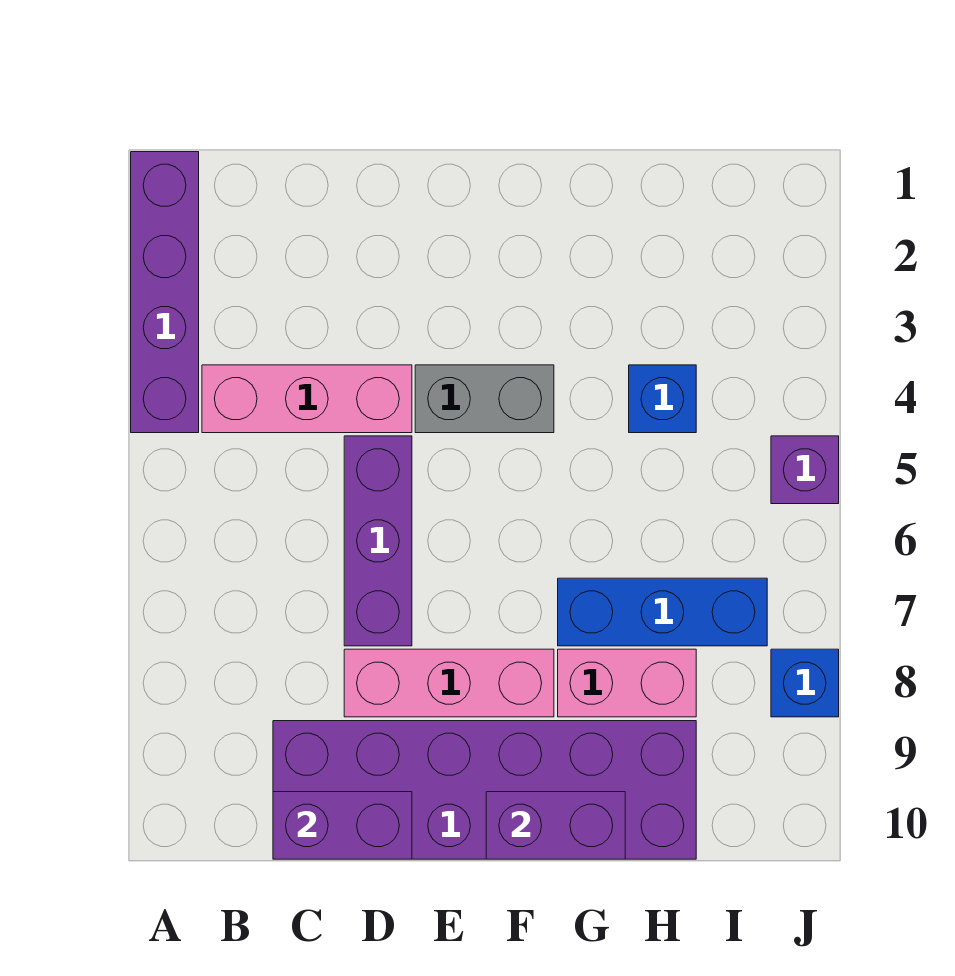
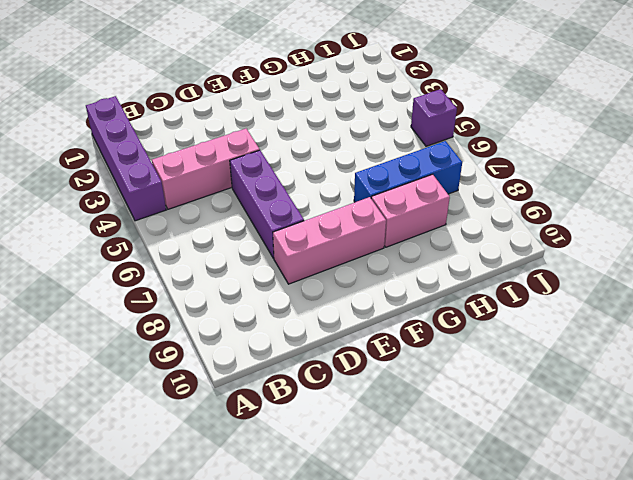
none -> purple 2x6 brick [273,721,696,859]
none -> grey 1x2 brick [415,365,554,433]
none -> blue 1x1 brick [629,365,696,433]

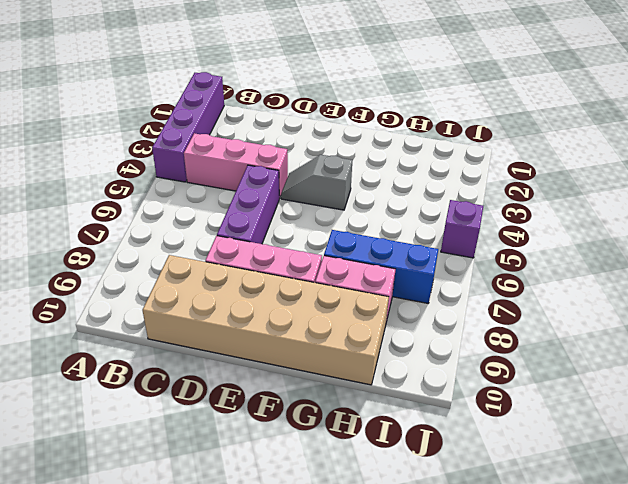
tan 2x6 brick [142,255,389,385] -> purple 2x6 brick [273,721,696,859]
grey 1x2 slope [281,155,352,210] -> grey 1x2 brick [415,365,554,433]
none -> blue 1x1 brick [629,365,696,433]
none -> blue 1x1 brick [771,649,839,717]
none -> purple 1x2 brick [273,792,412,859]

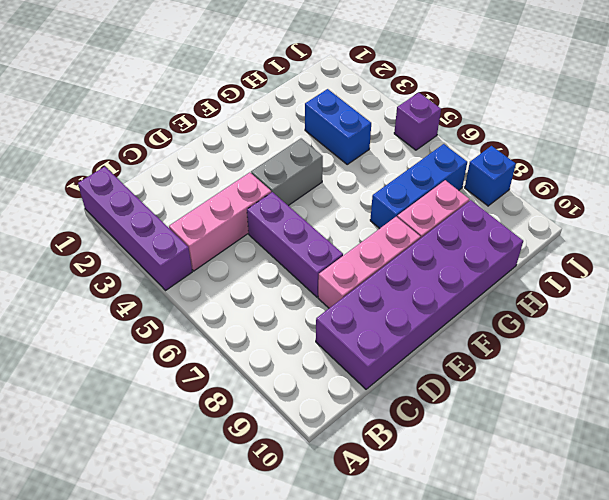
blue 1x2 brick [305,89,371,164] -> blue 1x1 brick [629,365,696,433]
none -> purple 1x2 brick [273,792,412,859]
none -> purple 1x2 brick [486,792,625,859]

